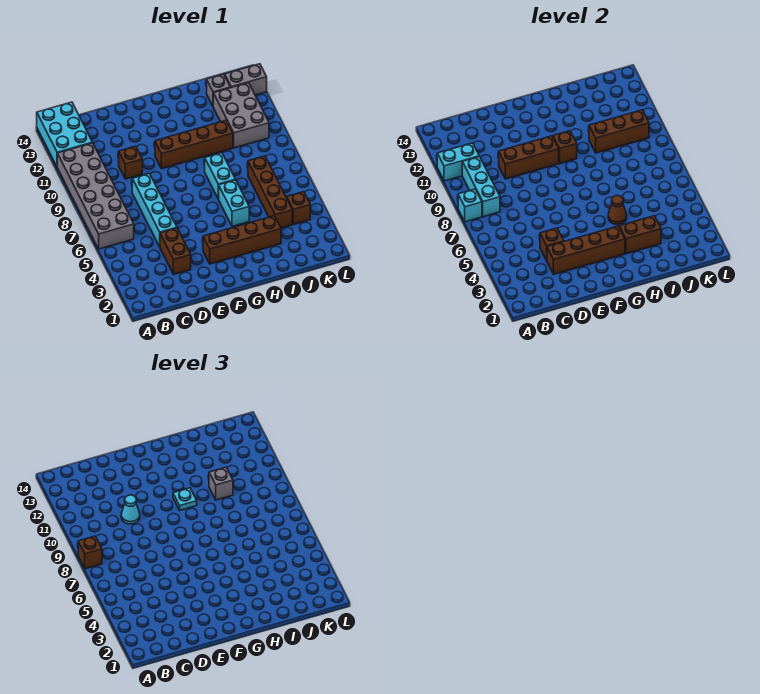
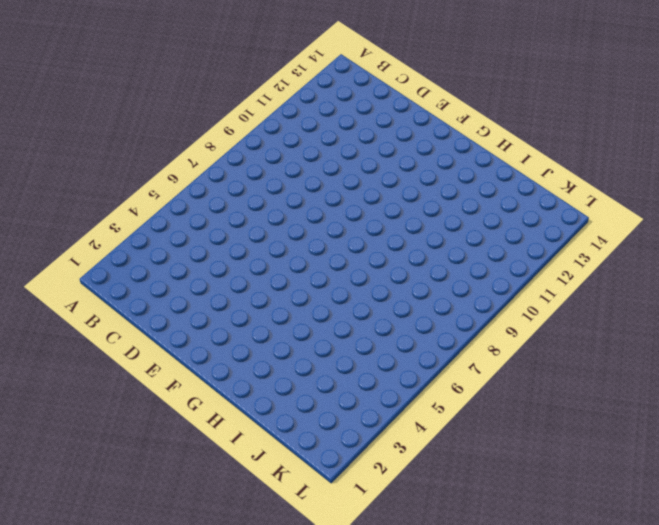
none -> grey 2x6 brick [57,143,134,249]
none -> cyan 2x3 brick [37,102,92,166]
none -> brown 1x2 brick [160,228,191,274]

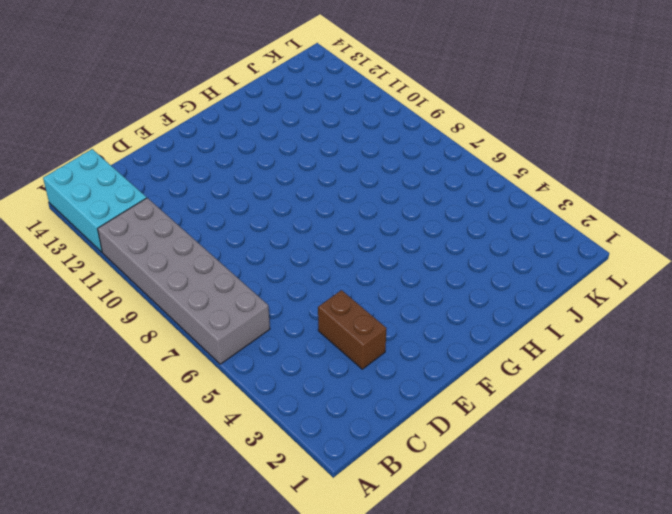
none -> cyan 1x4 brick [132,174,177,247]
none -> brown 1x1 brick [119,146,142,179]
none -> brown 1x4 brick [203,216,281,264]

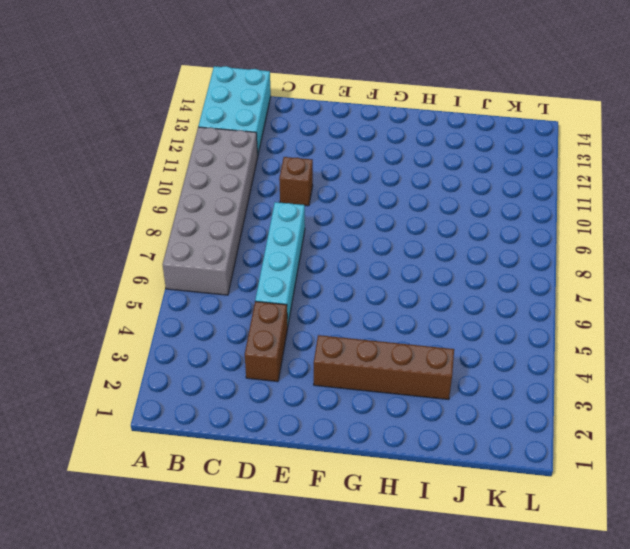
none -> brown 1x4 brick [155,120,233,169]
none -> cyan 1x2 brick [219,180,249,226]
none -> cyan 1x2 brick [205,153,235,199]

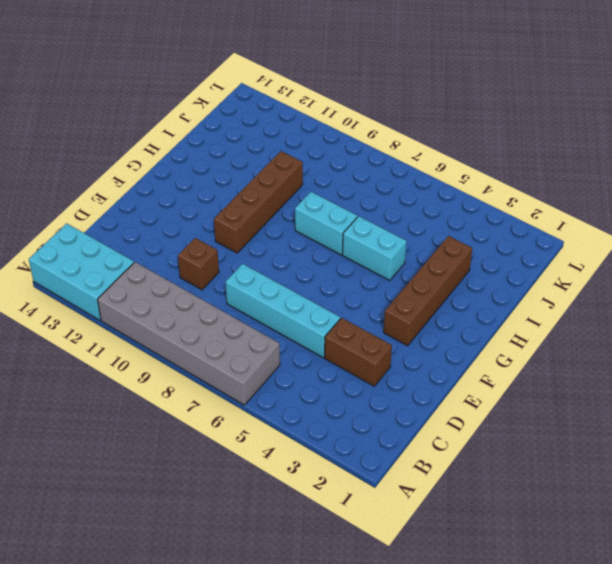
none -> brown 1x4 brick [248,156,292,228]
none -> grey 2x3 brick [213,83,269,148]
none -> grey 1x1 brick [207,74,230,106]

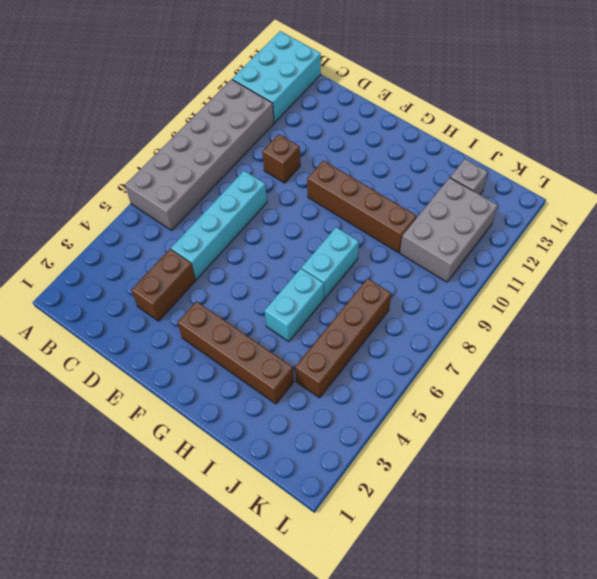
none -> brown 1x1 brick [287,192,310,224]
none -> grey 1x2 brick [225,64,267,95]
none -> cyan 1x1 brick [458,189,482,222]

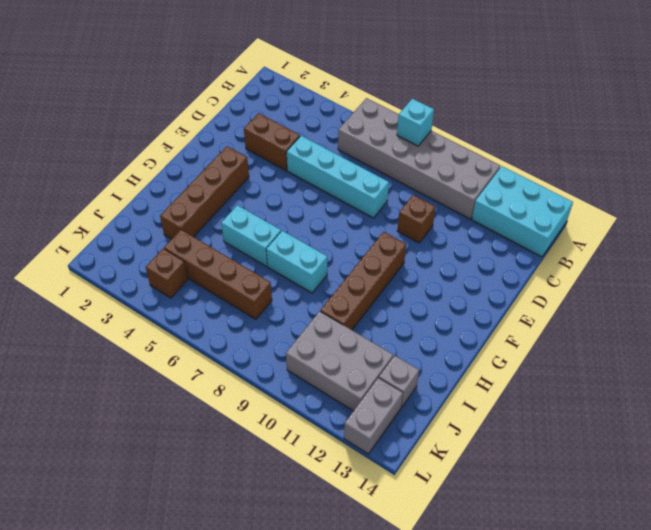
none -> cyan 1x2 brick [437,143,479,181]
none -> cyan 1x3 brick [462,157,500,217]
none -> brown 1x4 brick [547,226,625,274]

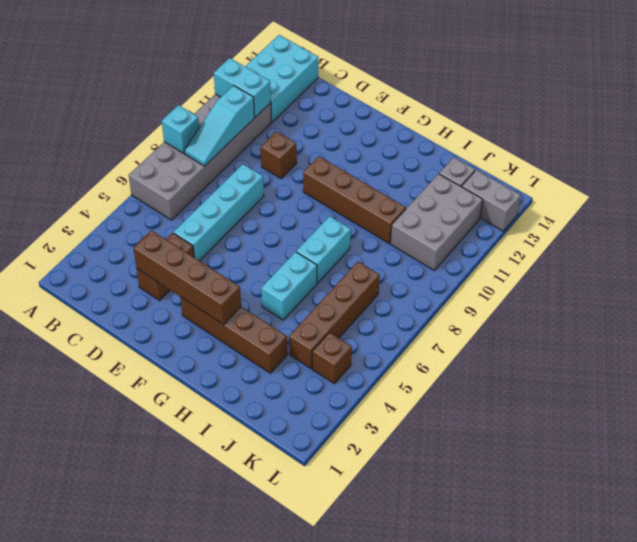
cyan 1x3 slope [184,86,254,166] -> cyan 1x3 brick [462,157,500,217]
none -> brown 1x1 brick [540,228,564,260]
none -> brown 1x3 brick [499,136,559,179]
none -> brown 1x1 brick [553,131,577,163]

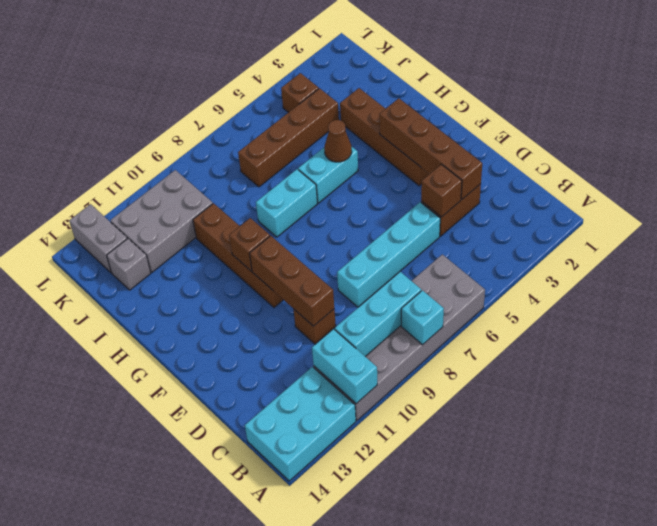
none -> brown 1x2 brick [619,216,661,254]
none -> brown 1x3 brick [589,110,649,153]
none -> brown 1x1 brick [78,536,102,569]

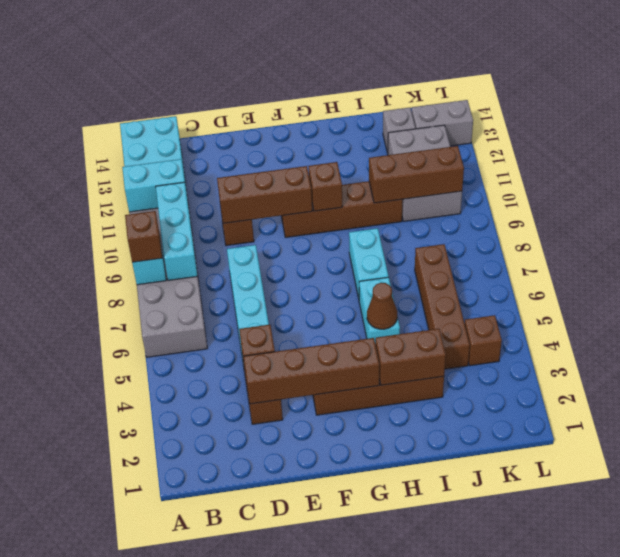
none -> cyan 1x1 cone [121,495,140,524]
none -> cyan 1x1 plate [173,488,197,510]
none -> grey 1x1 brick [209,467,233,500]

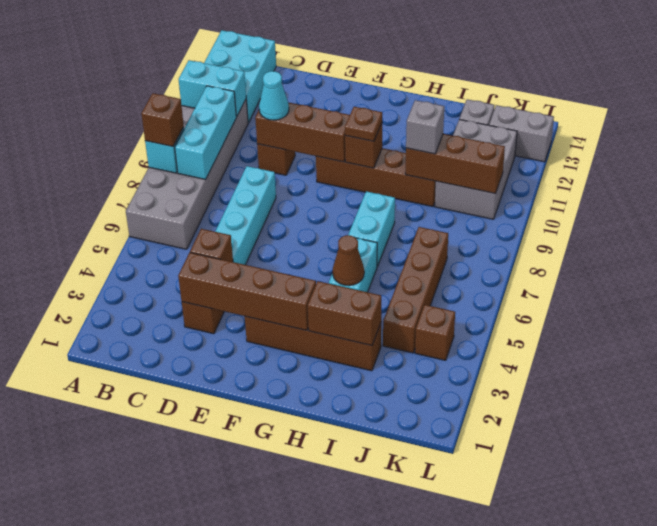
brown 1x1 plate [345,107,382,141] -> cyan 1x1 plate [173,488,197,510]

